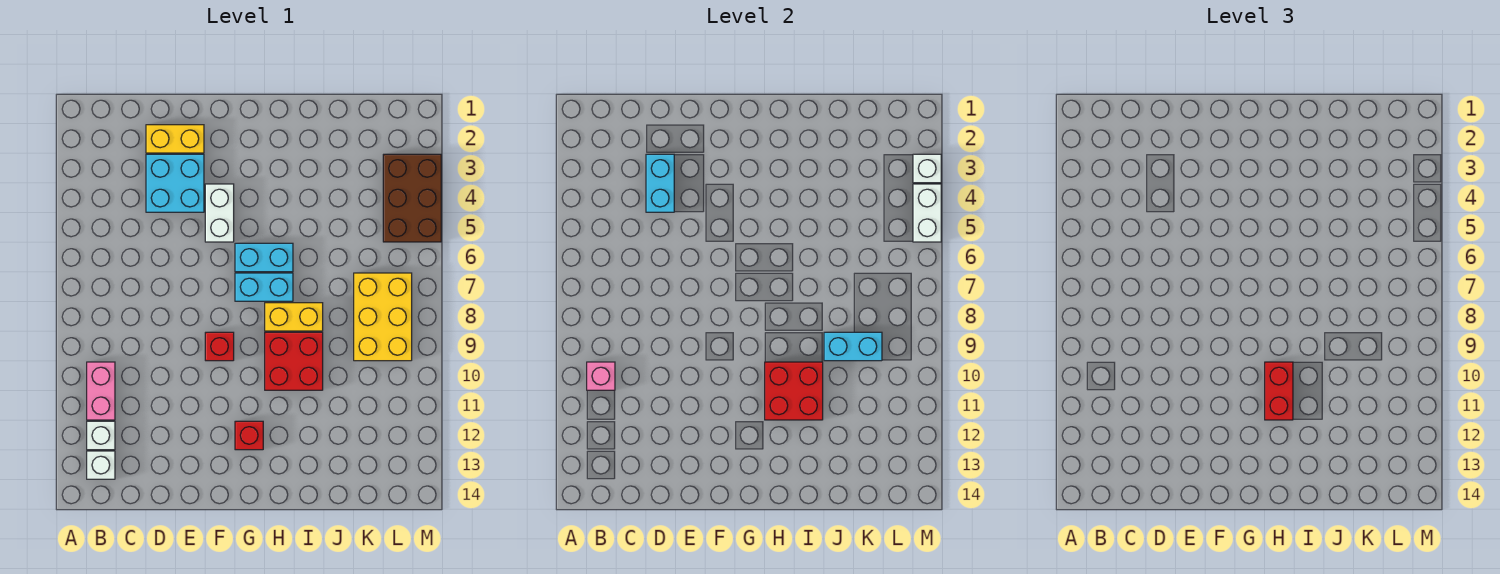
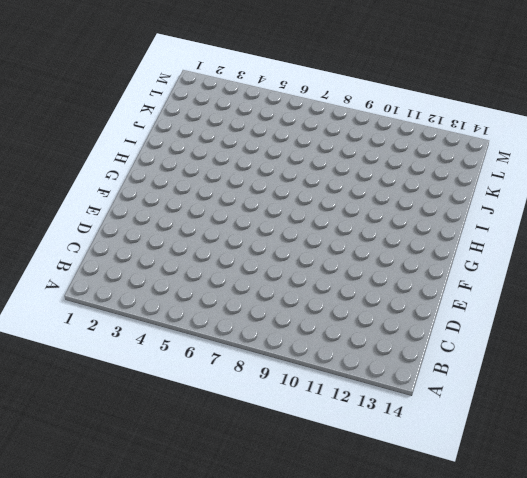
none -> pink 1x2 brick [87,362,115,420]
none -> white 1x1 brick [87,421,115,450]
none -> white 1x1 brick [87,451,115,479]

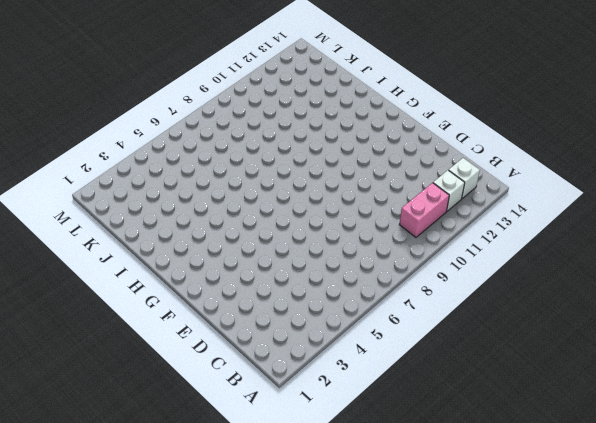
none -> yellow 1x2 brick [146,125,204,153]
none -> cyan 2x2 brick [146,154,204,212]
none -> white 1x2 brick [205,184,234,242]

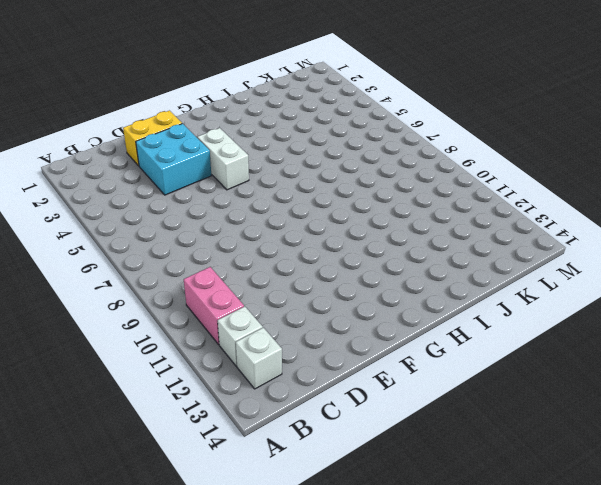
none -> red 1x1 brick [205,332,234,361]
none -> cyan 1x2 brick [235,243,293,272]
none -> cyan 1x2 brick [235,273,293,301]

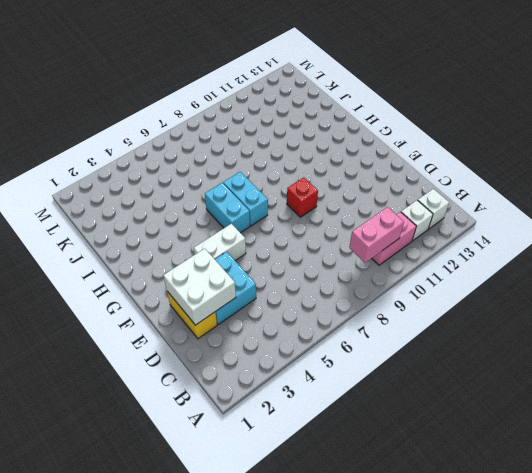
pink 1x2 brick [349,207,404,263] -> pink 1x1 brick [587,362,615,390]
white 2x2 brick [163,249,236,325] -> cyan 1x2 brick [646,154,674,212]
none -> red 1x1 brick [235,421,263,450]
none -> yellow 1x2 brick [265,303,323,331]
none -> red 2x2 brick [265,332,323,390]

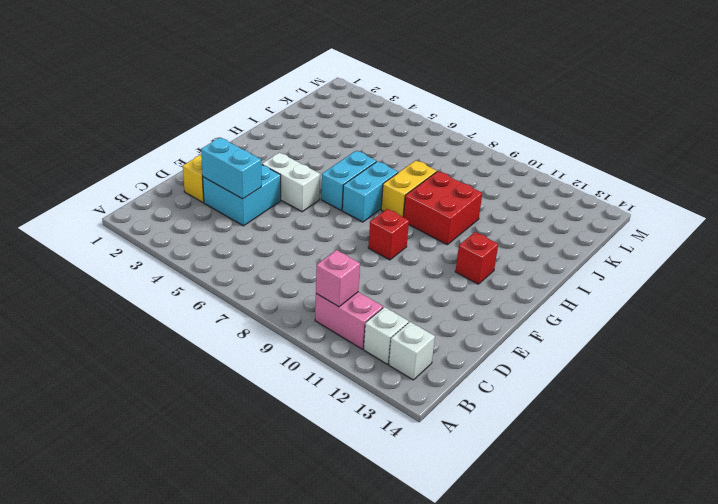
none -> yellow 2x3 brick [354,273,412,361]
none -> brown 2x3 brick [383,154,441,242]
none -> red 2x2 brick [765,362,823,420]

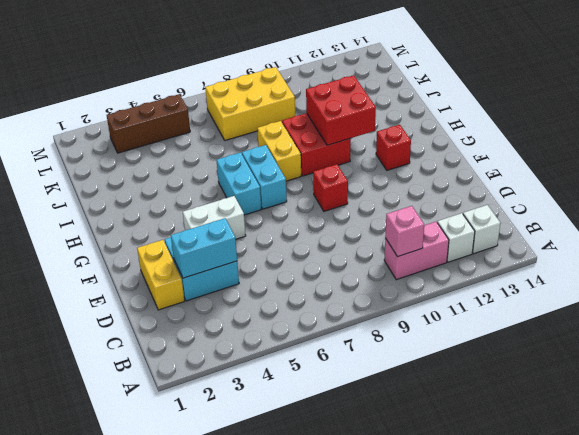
brown 1x3 brick [107,94,190,153] -> brown 2x3 brick [383,154,441,242]
none -> cyan 1x2 brick [824,332,882,361]
none -> white 1x1 brick [913,154,941,183]
none -> white 1x2 brick [913,184,941,242]

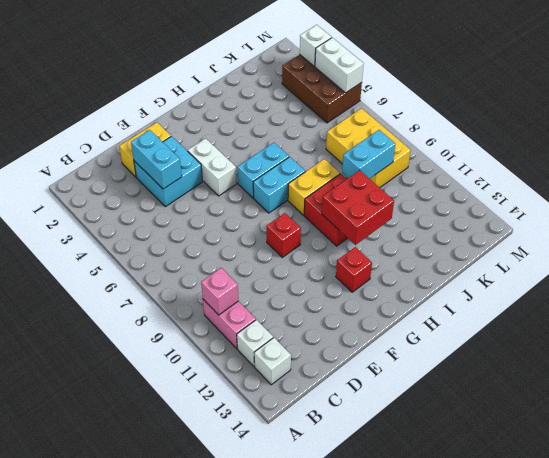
none -> red 1x2 brick [1265,362,1293,420]

